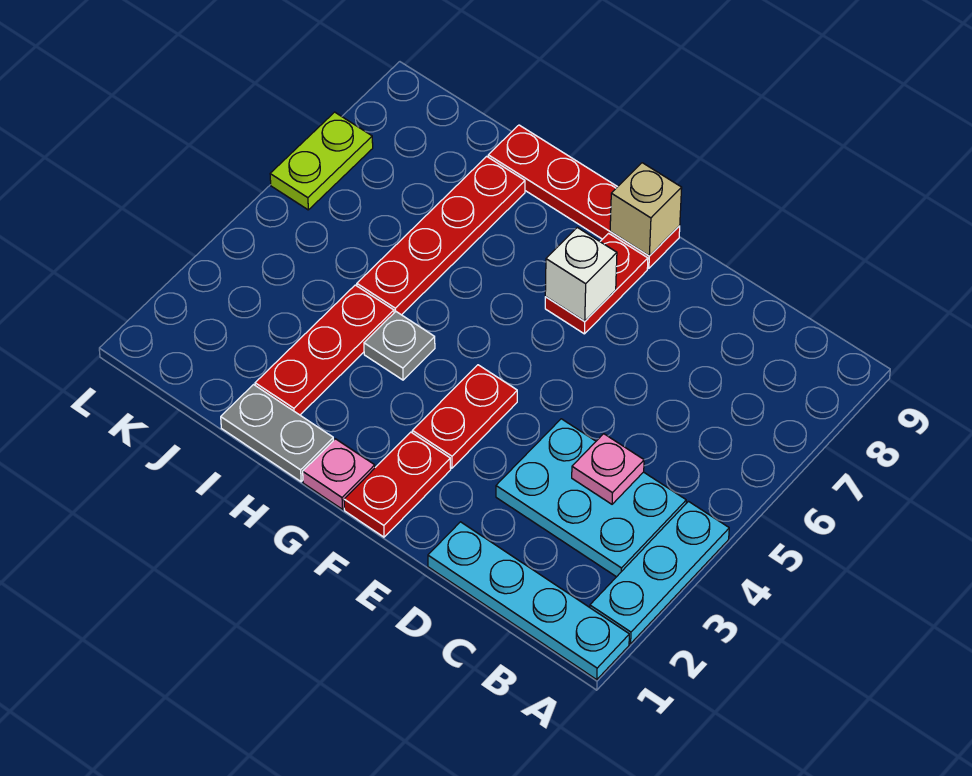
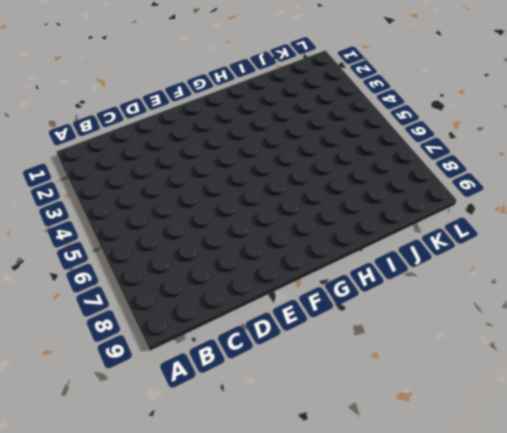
none -> cyan 1x4 plate [428,522,629,680]
none -> cyan 1x3 plate [590,501,729,644]
none -> cyan 2x3 plate [496,419,686,577]

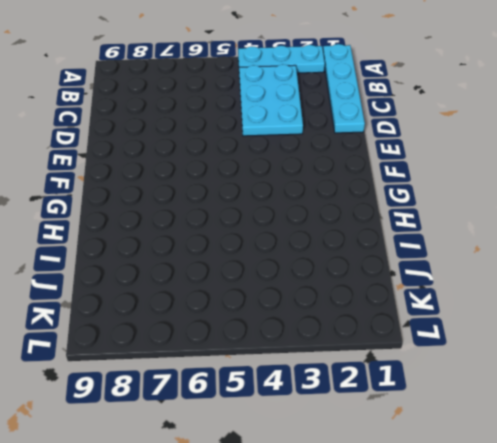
none -> red 1x2 plate [344,432,451,537]
none -> red 1x2 plate [412,365,517,468]
none -> red 1x2 plate [545,233,648,334]

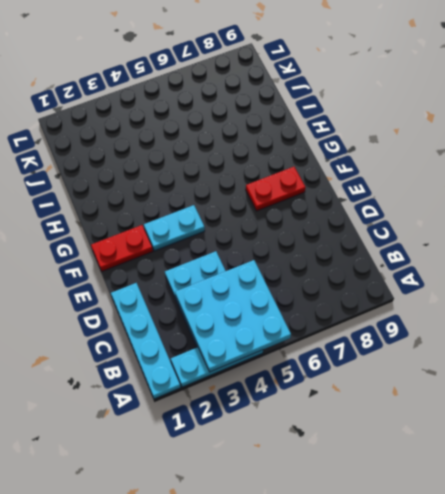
cyan 3x3 plate [175,260,291,372] -> pink 1x1 plate [572,434,644,504]
cyan 1x2 plate [144,205,205,251] -> red 1x2 plate [412,365,517,468]
none -> red 1x4 plate [488,125,680,268]
none -> pink 1x1 plate [303,439,375,509]
none -> grey 1x2 plate [221,385,334,482]

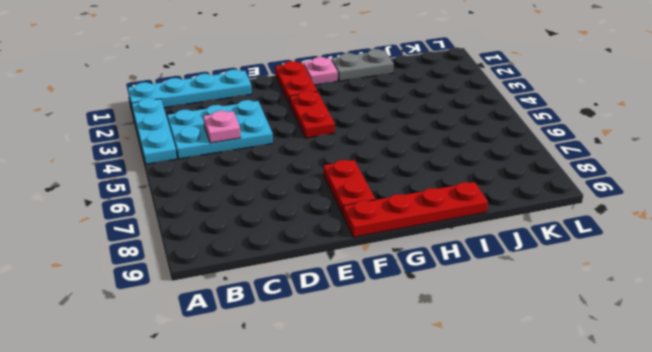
none -> grey 1x1 plate [364,312,435,380]
none -> red 1x3 plate [255,285,394,415]
none -> red 1x4 plate [357,156,525,315]

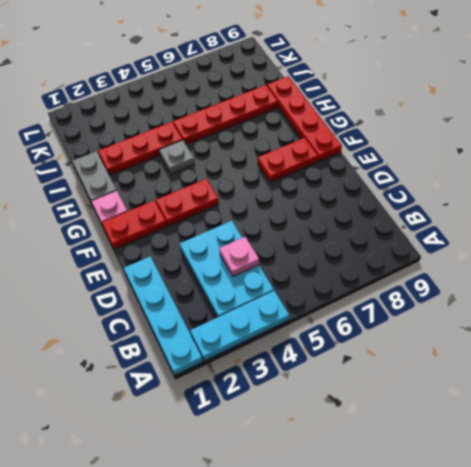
none -> lime 1x2 plate [270,112,373,210]
none -> white 1x1 brick [545,227,617,321]
none -> tan 1x1 brick [610,163,682,256]

